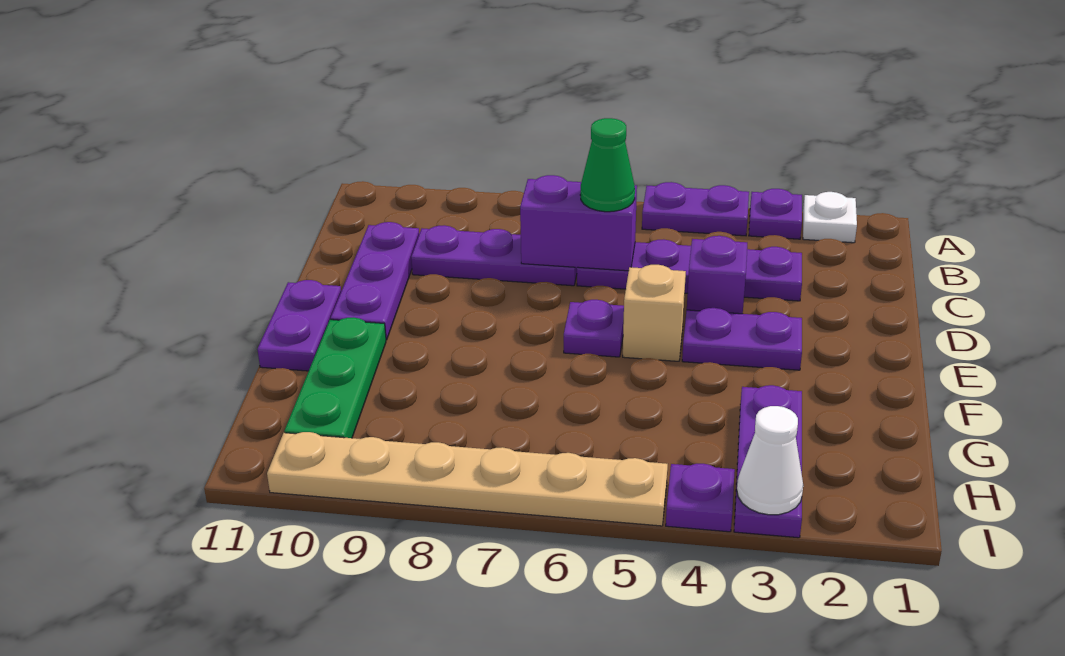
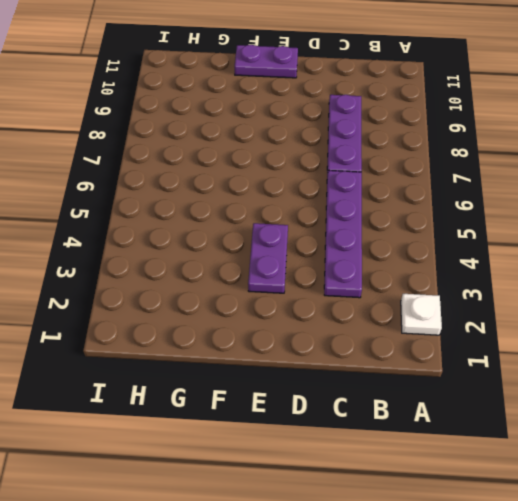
none -> purple 1x1 plate [749,189,802,239]
none -> purple 1x2 plate [642,182,749,236]
none -> purple 1x3 plate [331,222,419,340]

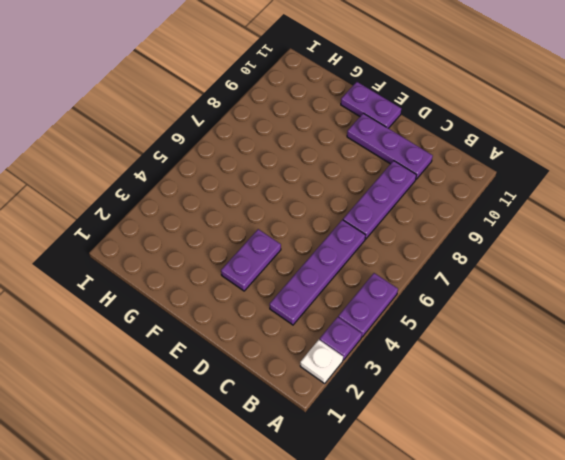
none -> purple 1x1 brick [687,236,747,314]
none -> tan 1x1 brick [623,265,686,361]
none -> purple 1x1 plate [564,300,624,357]

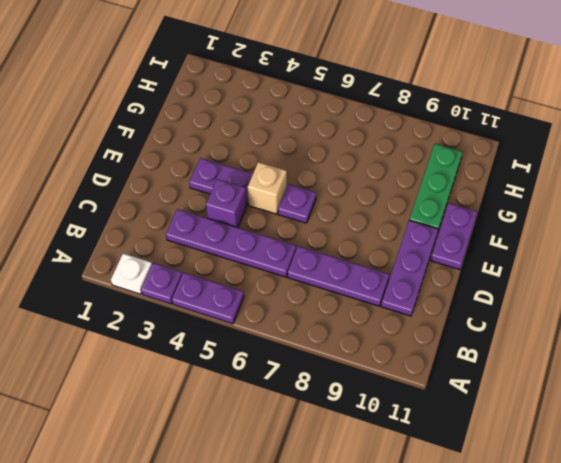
none -> purple 1x3 plate [734,385,802,538]
none -> purple 1x1 plate [666,464,735,532]
none -> tan 1x6 plate [267,432,668,526]

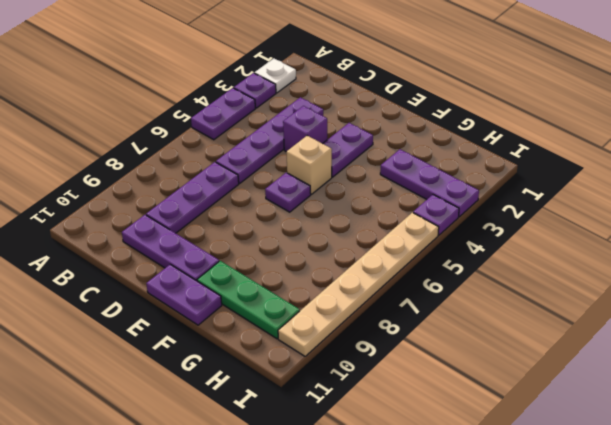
none -> purple 1x2 brick [520,175,637,271]
none -> white 1x1 cone [737,406,803,515]
none -> green 1x1 cone [580,118,635,212]

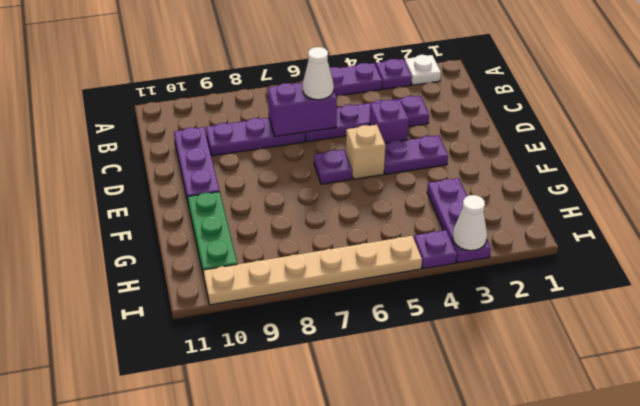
white 1x1 cone [303,47,334,100] -> green 1x1 cone [580,118,635,212]
none -> purple 1x2 plate [257,280,341,371]

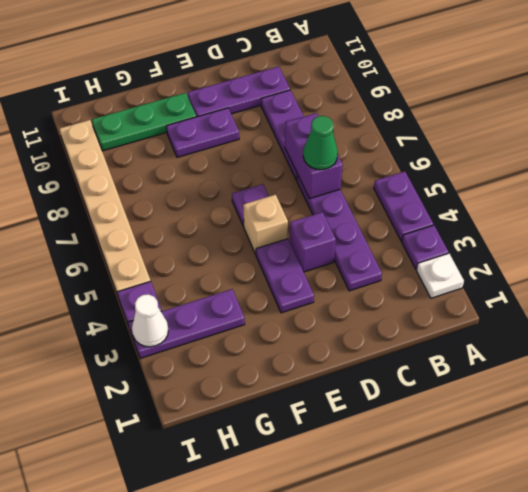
purple 1x2 plate [166,108,239,157] -> purple 1x2 plate moved to [257,280,341,371]

